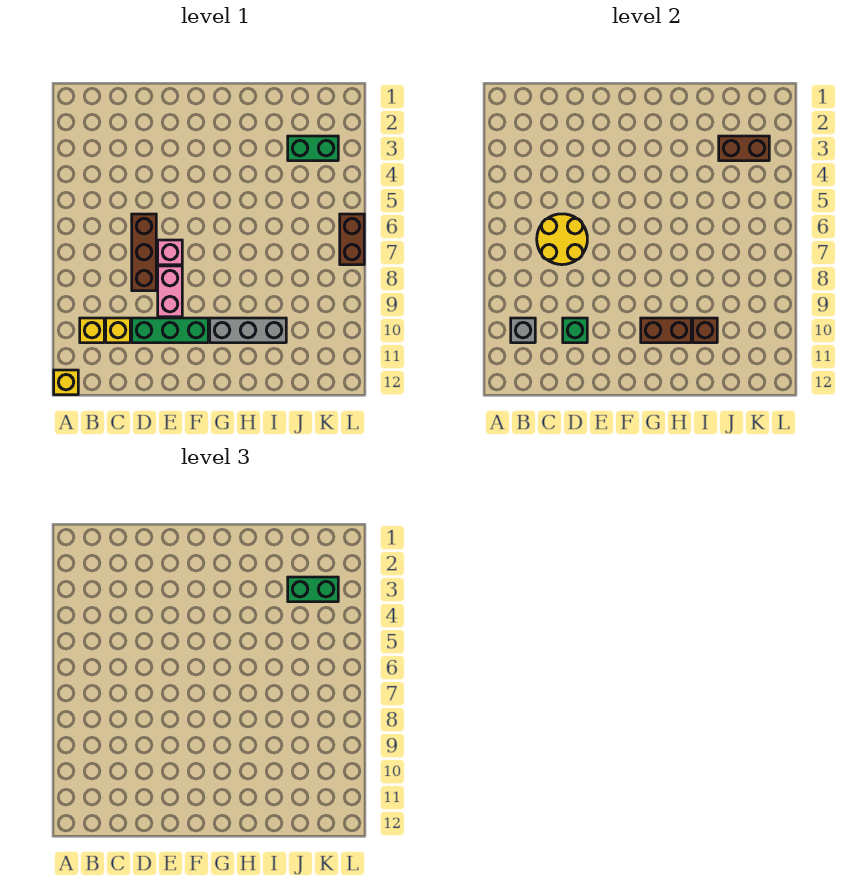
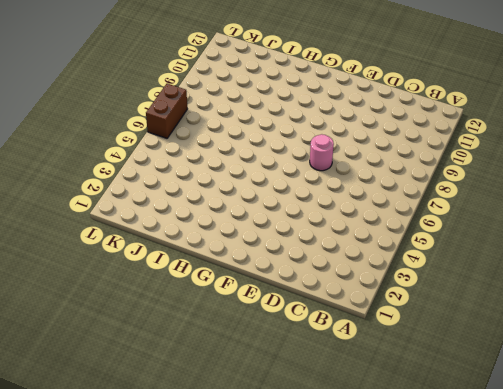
pink 1x1 round brick [310,134,334,171] -> pink 1x1 brick [158,240,182,265]
none -> yellow 1x1 brick [54,370,78,395]
none -> yellow 1x1 brick [80,318,104,343]
none -> yellow 1x1 brick [106,318,130,343]

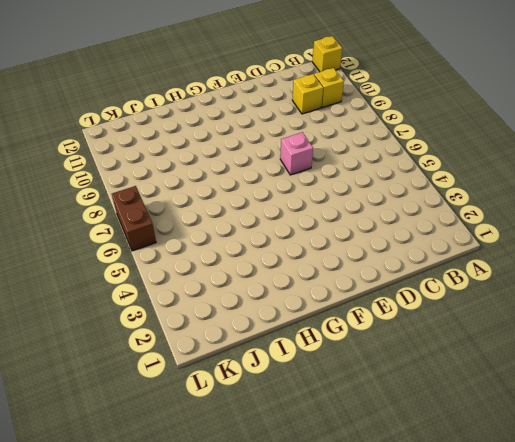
none -> brown 1x3 brick [132,214,156,291]
none -> green 1x3 brick [132,318,208,343]
none -> pink 1x2 brick [158,266,182,317]

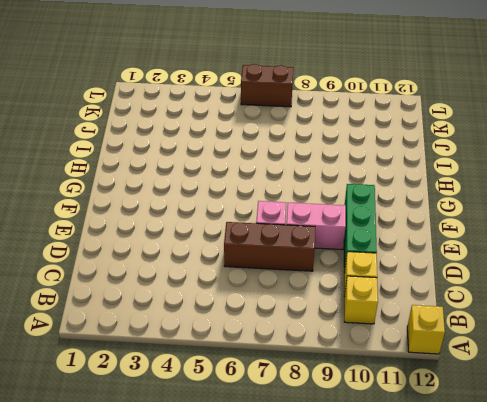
none -> grey 1x3 brick [210,318,286,343]
none -> green 1x2 brick [288,136,338,161]
none -> grey 1x1 brick [511,318,535,343]

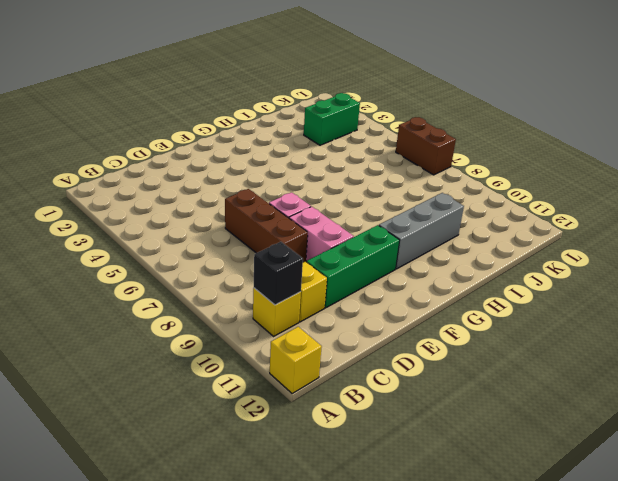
black 1x1 brick [254,242,303,305] -> grey 1x1 brick [511,318,535,343]
none -> yellow 2x2 round brick [537,214,587,265]
none -> green 1x1 brick [563,318,587,343]
none -> brown 1x2 brick [641,318,691,343]

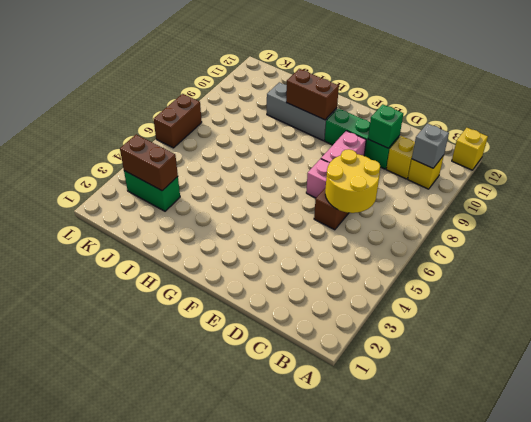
none -> brown 1x1 brick [693,318,717,343]
none -> green 1x2 brick [288,577,338,602]

